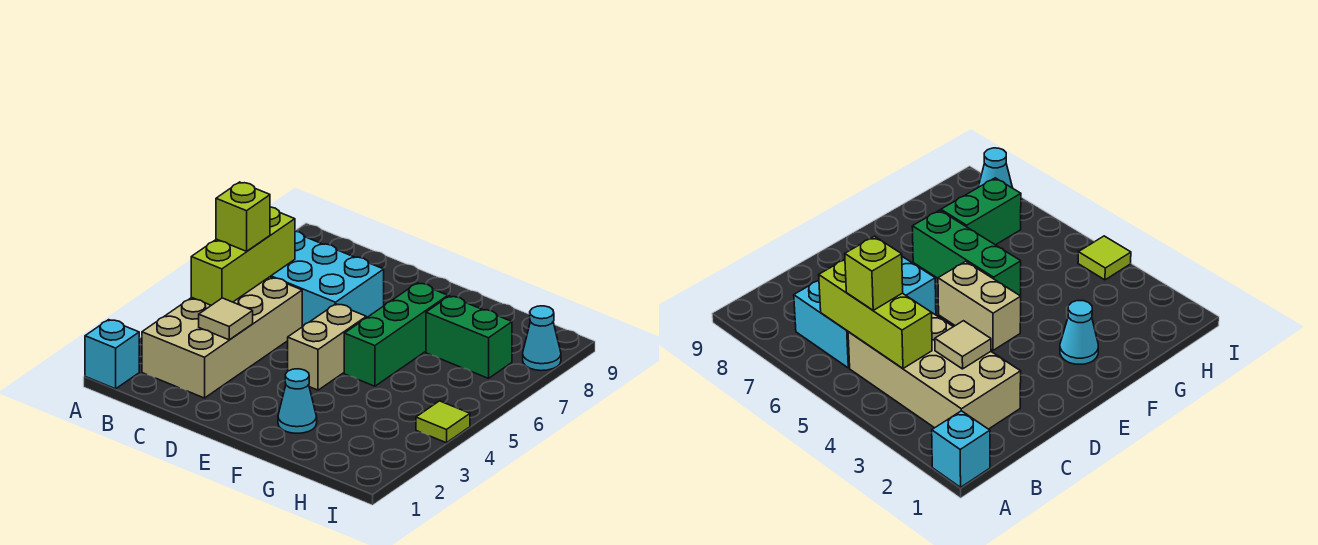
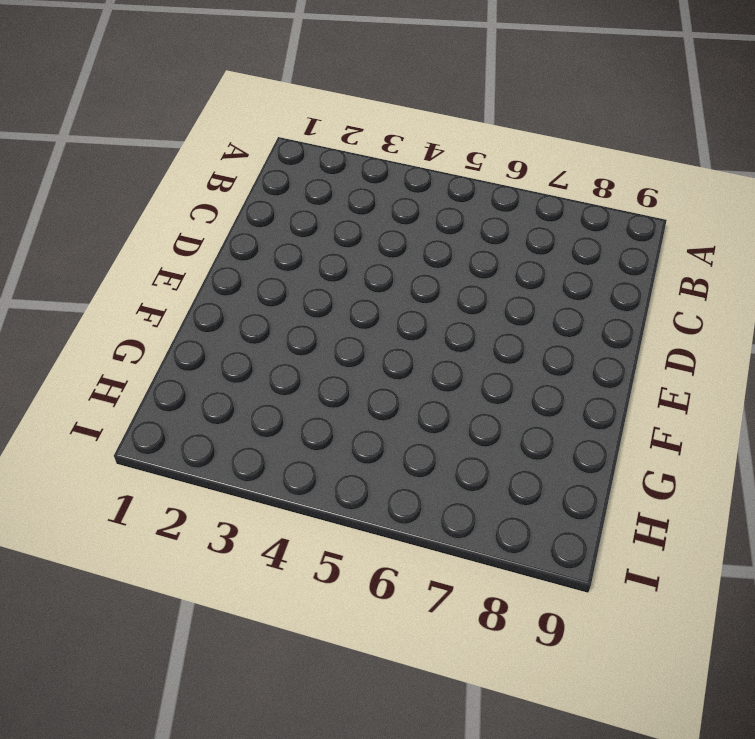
none -> cyan 1x1 brick [85,320,139,389]
none -> tan 2x4 brick [142,277,302,398]
none -> cyan 2x3 brick [270,231,384,327]

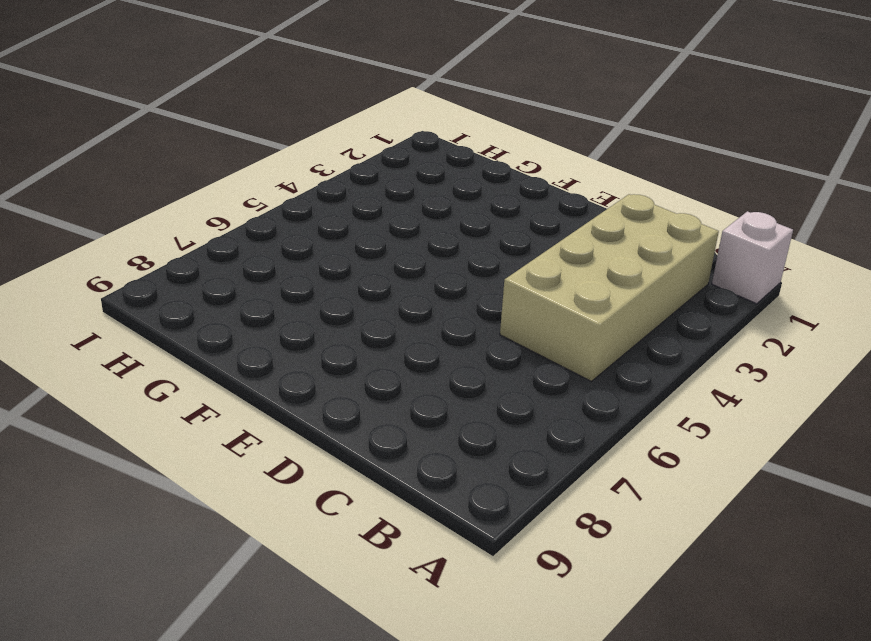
white 1x1 brick [712,211,793,304] -> cyan 1x1 brick [85,320,139,389]
none -> cyan 2x3 brick [270,231,384,327]
none -> tan 1x2 brick [288,304,366,390]
none -> cyan 1x1 cone [278,369,317,433]

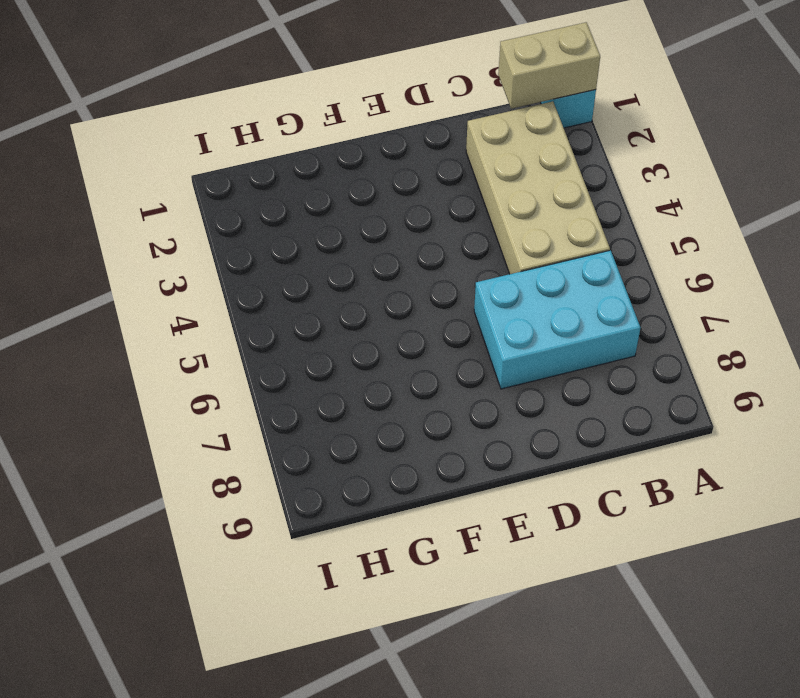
tan 1x2 brick [498,22,600,109] -> tan 1x2 brick turned to [288,304,366,390]
none -> cyan 1x1 cone [278,369,317,433]
none -> green 1x3 brick [344,283,448,386]
none -> green 1x2 brick [426,296,512,378]

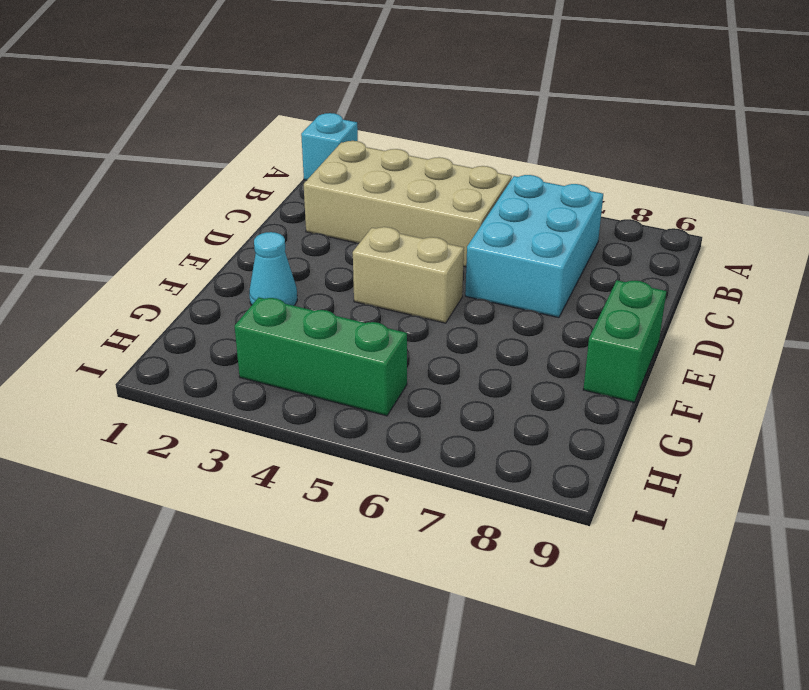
green 1x2 brick [583,280,666,402] -> green 1x2 brick moved to [426,296,512,378]
green 1x3 brick [235,297,407,416] -> green 1x3 brick moved to [344,283,448,386]
none -> lime 1x1 tile [416,401,470,443]
none -> cyan 1x1 cone [523,306,561,371]
none -> lime 1x3 brick [191,207,295,305]

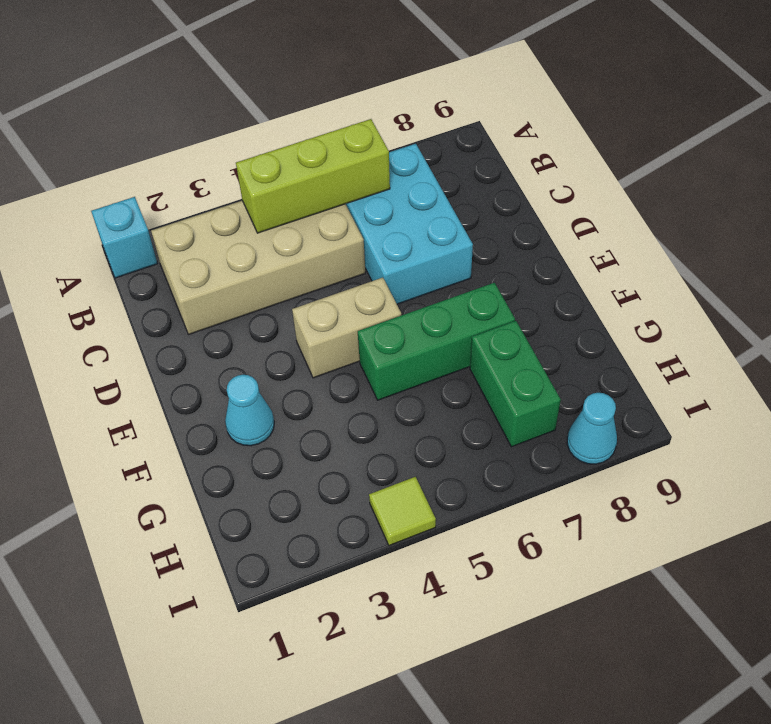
none -> tan 1x1 tile [199,298,253,340]
none -> lime 1x1 brick [216,182,270,251]

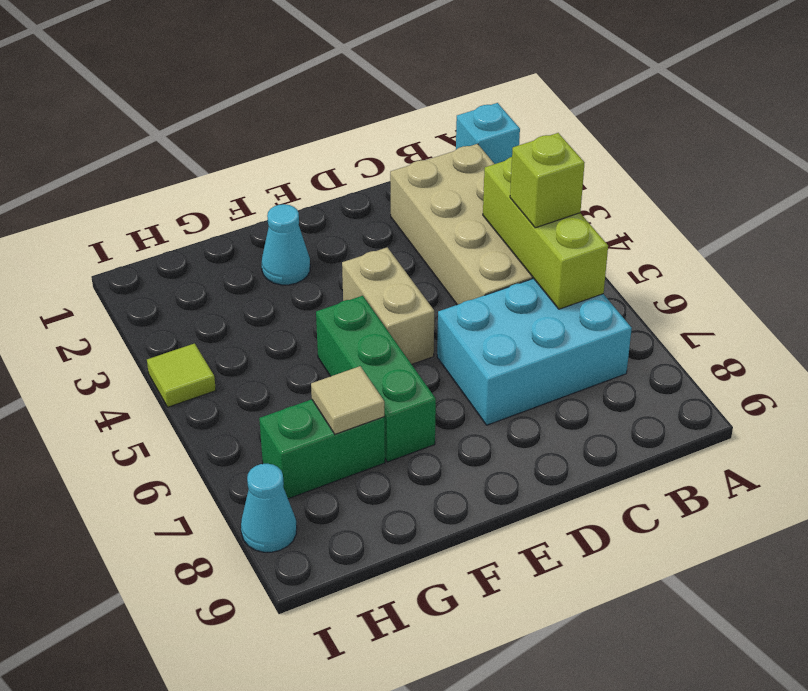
tan 1x1 tile [311,366,384,434] -> tan 1x1 tile moved to [199,298,253,340]

